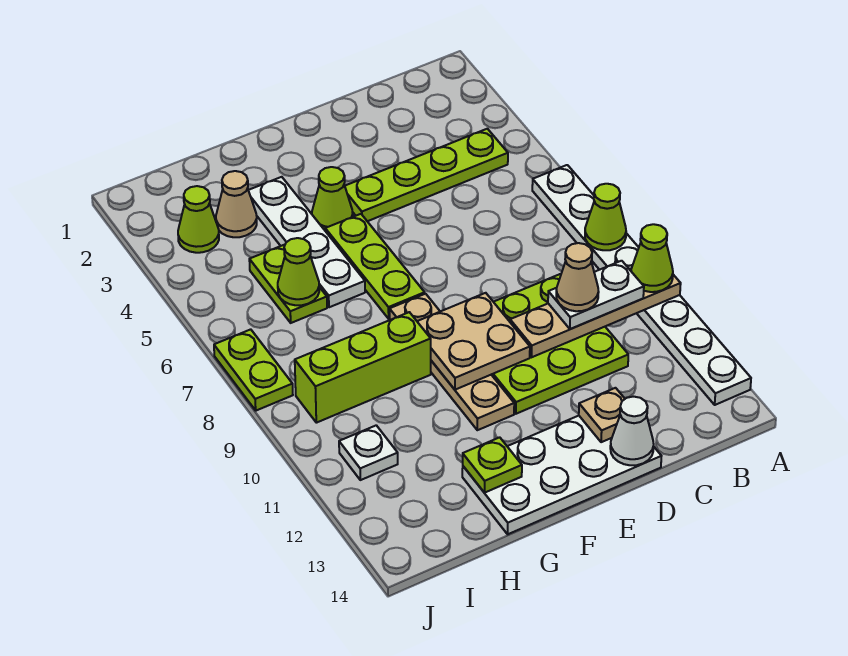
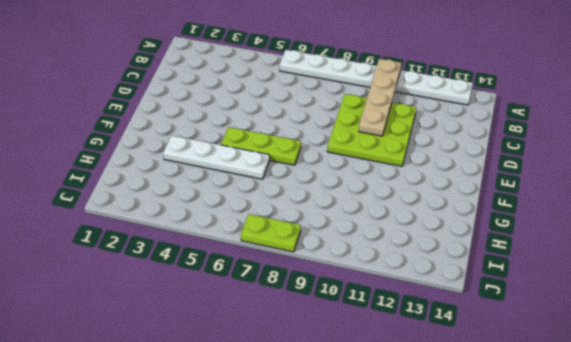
none -> lime 1x4 plate [345,129,508,221]
none -> white 2x4 plate [462,416,661,534]
none -> lime 1x1 cone [312,167,353,230]

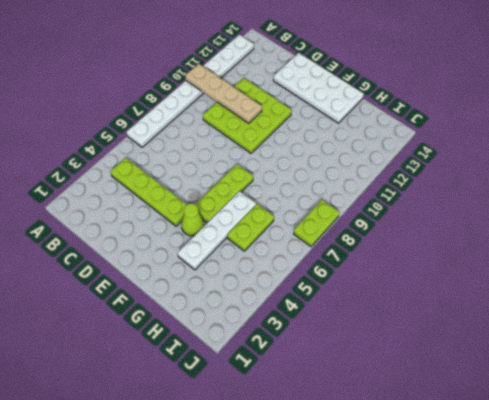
none -> tan 1x4 plate [390,294,514,430]
none -> lime 1x3 brick [295,312,431,423]
none -> tan 1x1 cone [216,171,257,237]

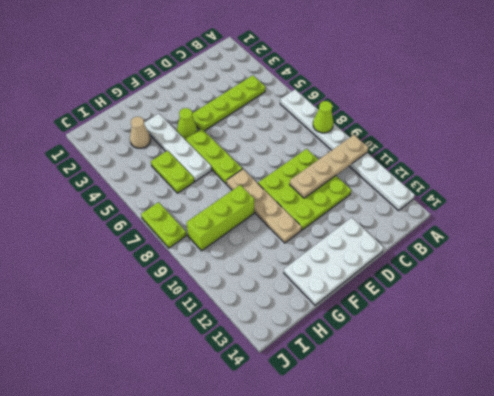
none -> lime 1x1 cone [178,186,219,253]
none -> white 1x1 plate [339,425,398,480]
none -> tan 1x1 plate [579,388,625,442]

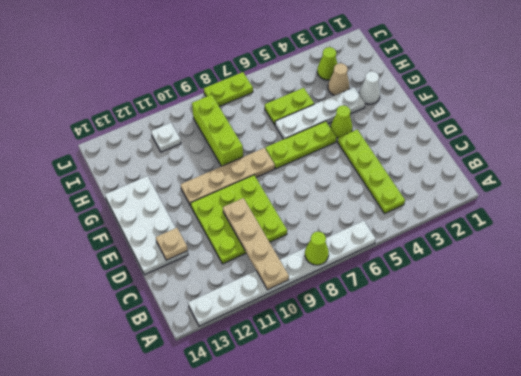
white 1x1 cone [359,71,380,104] -> white 1x1 cone moved to [610,397,654,465]
none -> tan 2x2 plate [417,293,530,390]
none -> lime 1x1 plate [463,437,522,493]
none -> lime 1x1 cone [278,238,319,305]

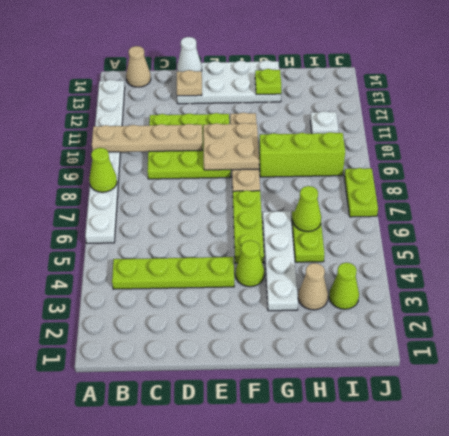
tan 1x1 cone [126,46,151,87] -> tan 1x1 cone moved to [556,243,599,311]
none -> lime 1x1 cone [631,224,673,292]
none -> white 1x2 plate [548,261,644,329]

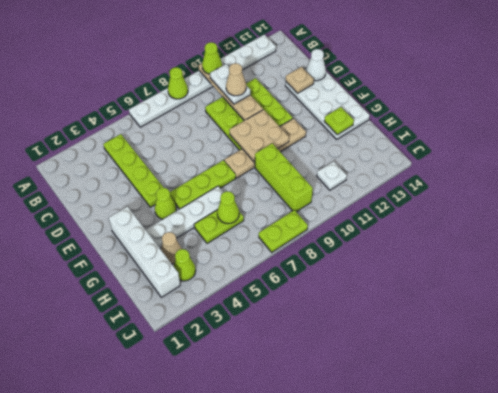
white 1x4 brick [109,206,180,297] -> none

